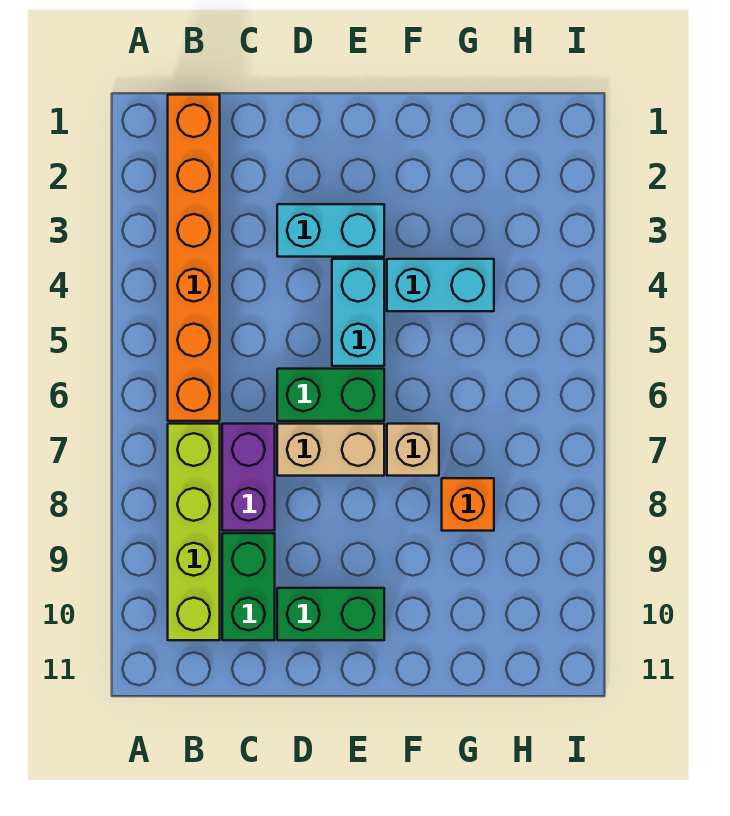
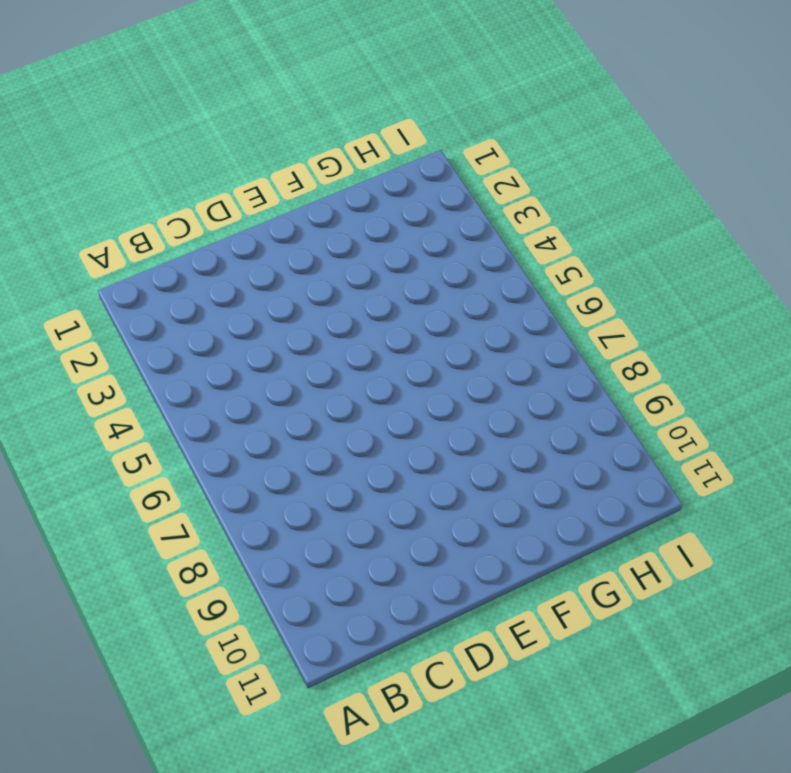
none -> orange 1x6 brick [168,95,220,421]
none -> lime 1x4 brick [168,424,220,640]
none -> purple 1x2 brick [222,424,275,531]

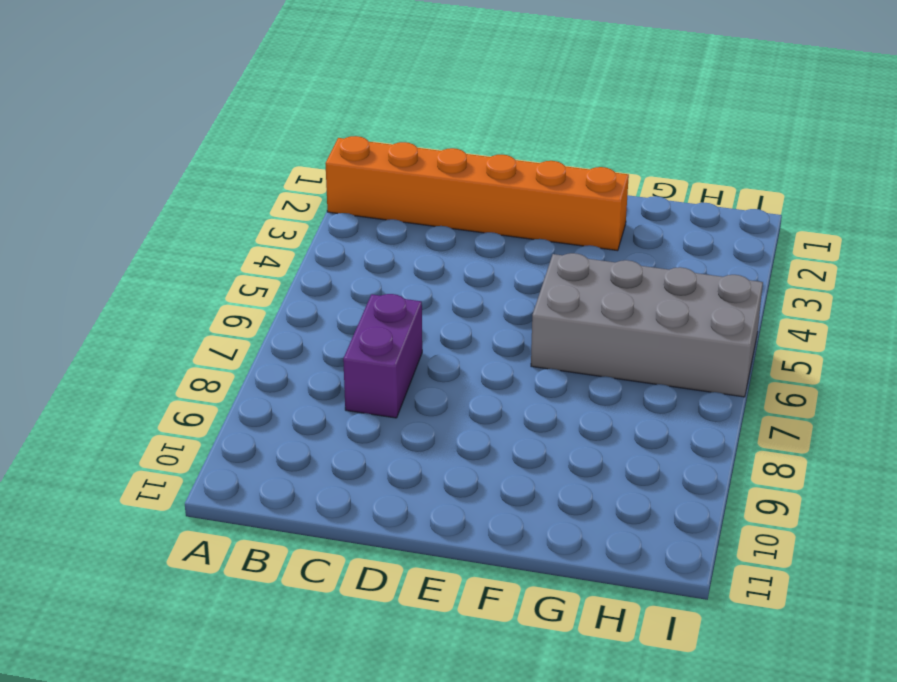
orange 1x6 brick [326,136,629,251] -> orange 1x6 brick turned to [168,95,220,421]
grey 2x4 brick [531,253,763,397] -> none
none -> lime 1x4 brick [168,424,220,640]
none -> green 1x2 brick [222,533,275,640]
none -> cyan 1x2 brick [277,204,384,257]

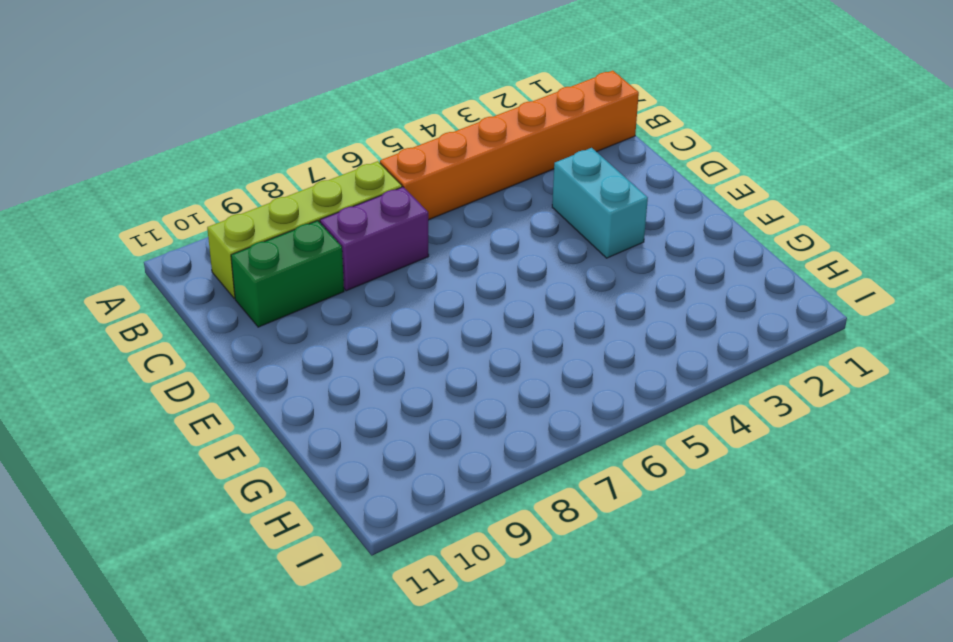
none -> green 1x2 brick [277,369,384,421]
none -> tan 1x2 brick [277,424,384,476]
none -> green 1x2 brick [277,588,384,640]

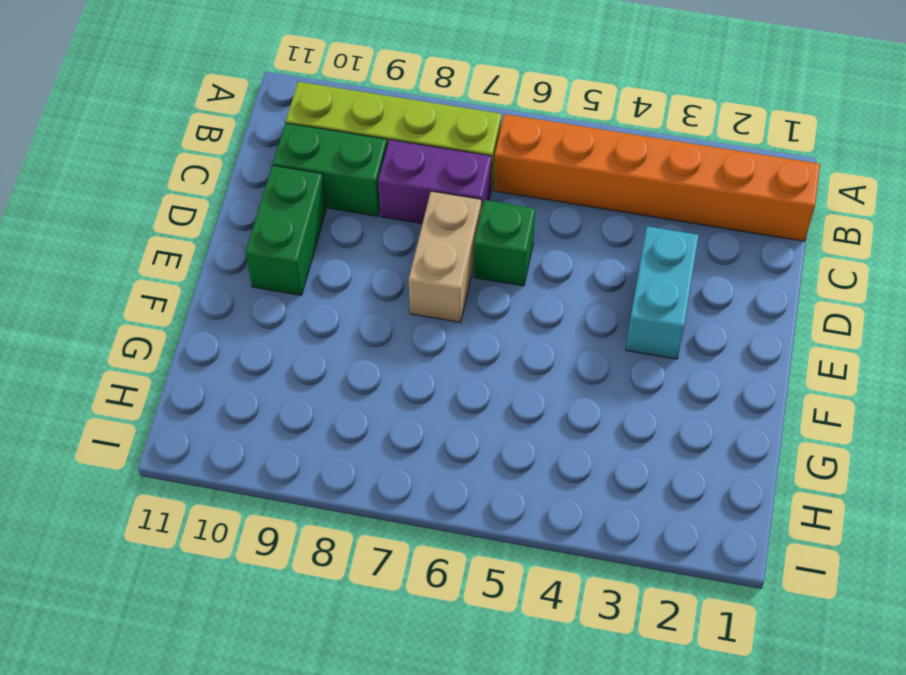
green 1x1 brick [474,200,535,286] -> green 1x2 brick [277,369,384,421]
none -> cyan 1x2 brick [332,259,384,366]
none -> cyan 1x2 brick [387,259,494,311]
none -> tan 1x1 brick [387,424,439,476]

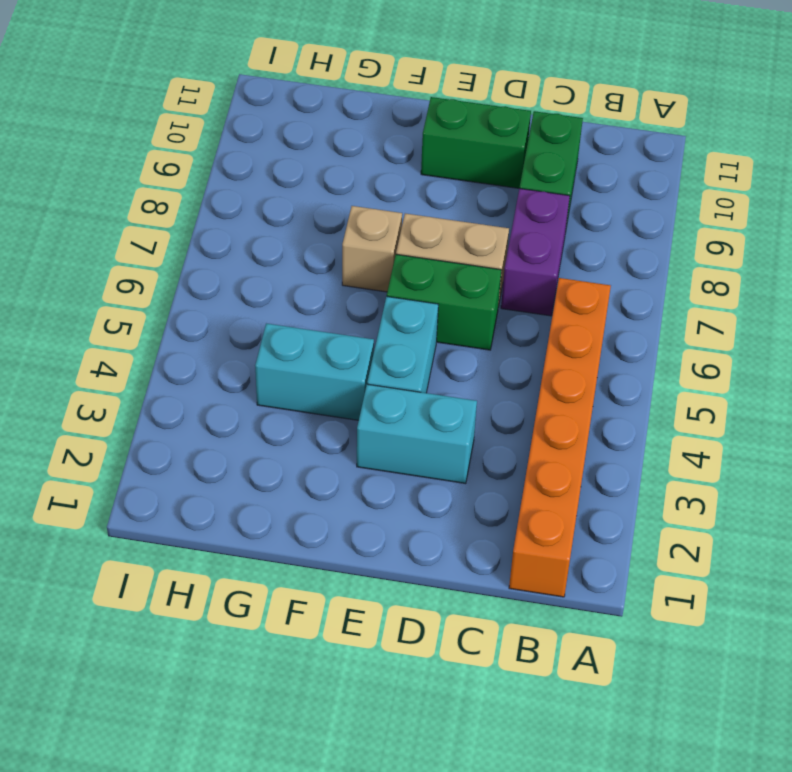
none -> lime 1x4 brick [168,424,220,640]
none -> orange 1x1 brick [442,478,494,531]

